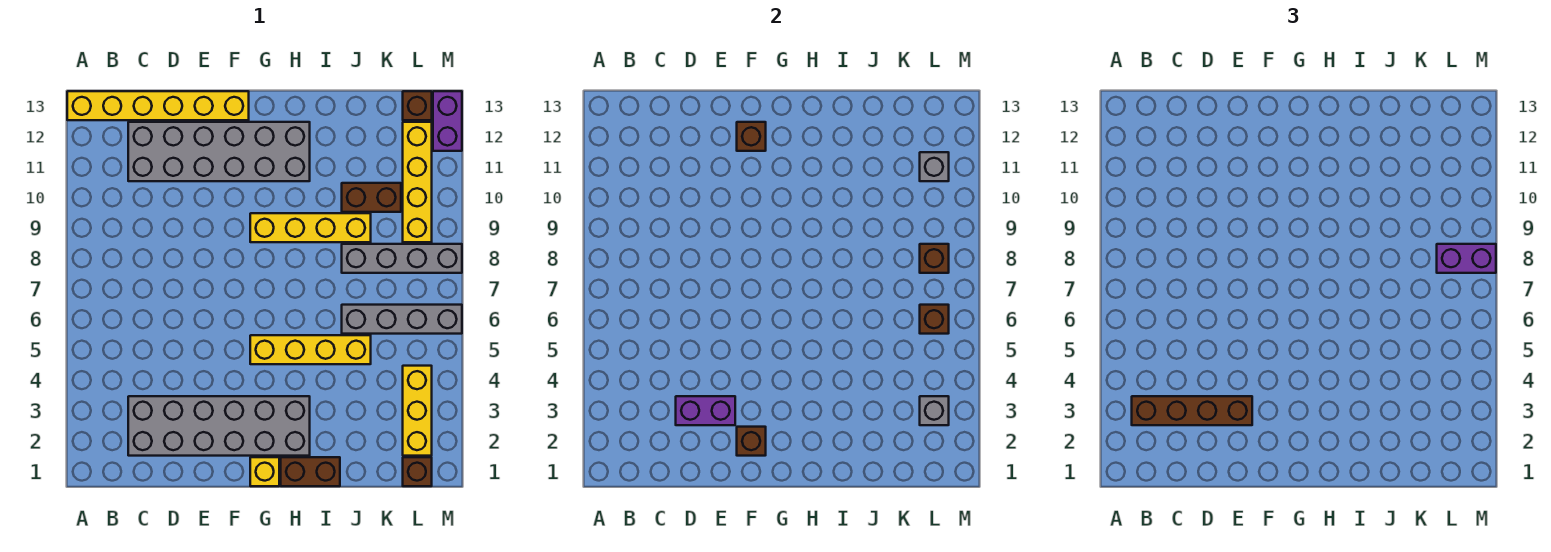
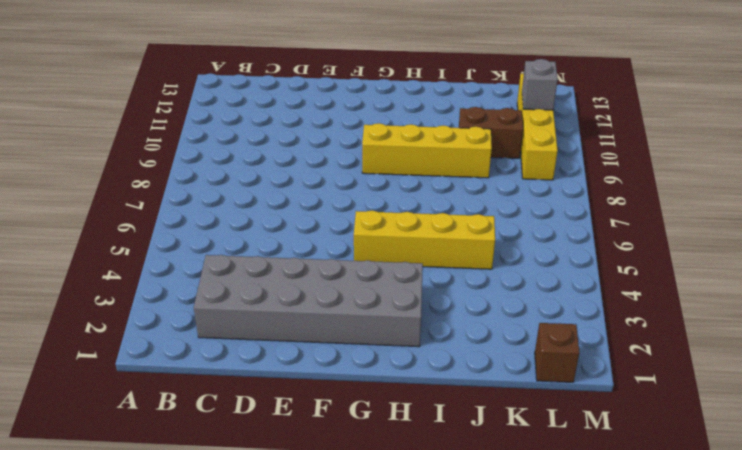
none -> yellow 1x6 brick [67,91,249,120]
none -> grey 2x6 brick [128,122,310,181]
none -> yellow 1x1 brick [250,457,279,486]

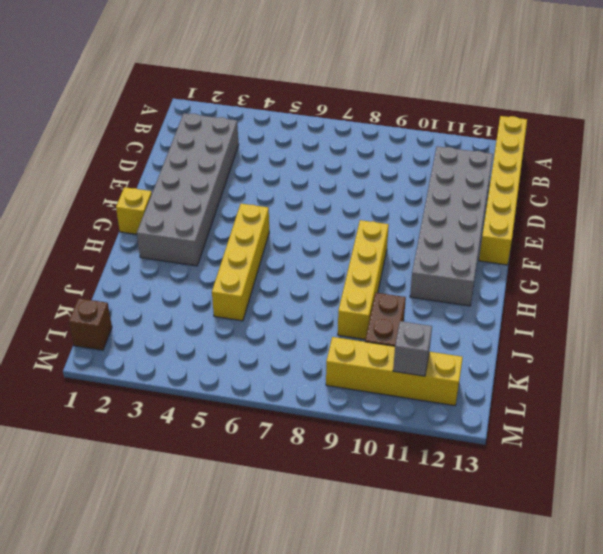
none -> brown 1x2 brick [281,457,340,486]
none -> grey 1x4 brick [342,305,462,334]
none -> grey 1x4 brick [342,244,462,273]

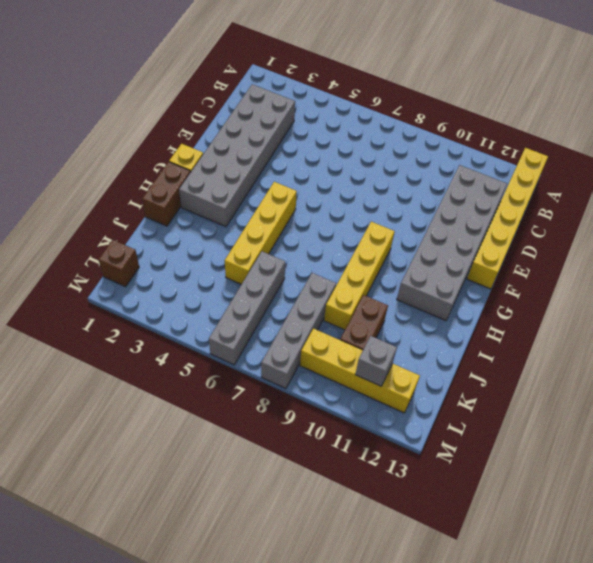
none -> yellow 1x3 brick [403,366,432,456]
none -> brown 1x1 brick [403,91,432,120]
none -> purple 1x2 brick [433,91,462,151]

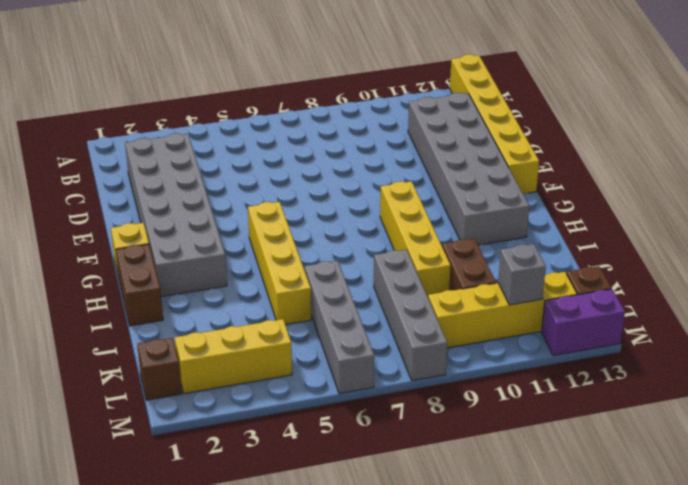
none -> purple 1x2 brick [676,396,735,425]
none -> brown 1x1 brick [737,427,766,456]
none -> brown 1x1 brick [737,122,766,151]

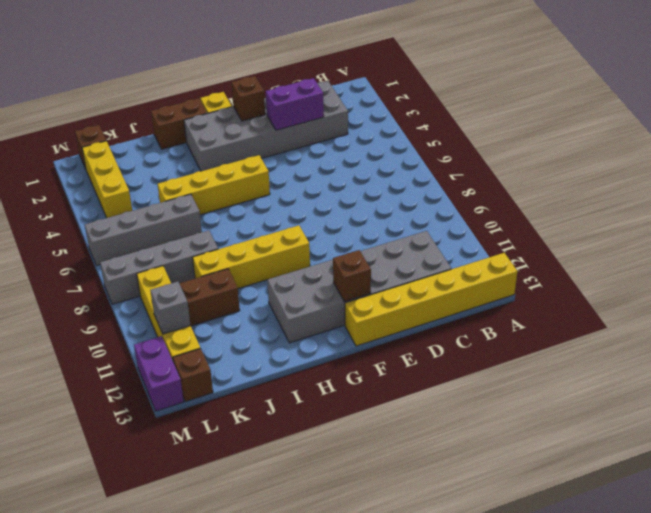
none -> grey 1x1 brick [920,396,949,425]
none -> brown 1x1 brick [920,305,949,334]
none -> brown 1x1 brick [920,244,949,273]

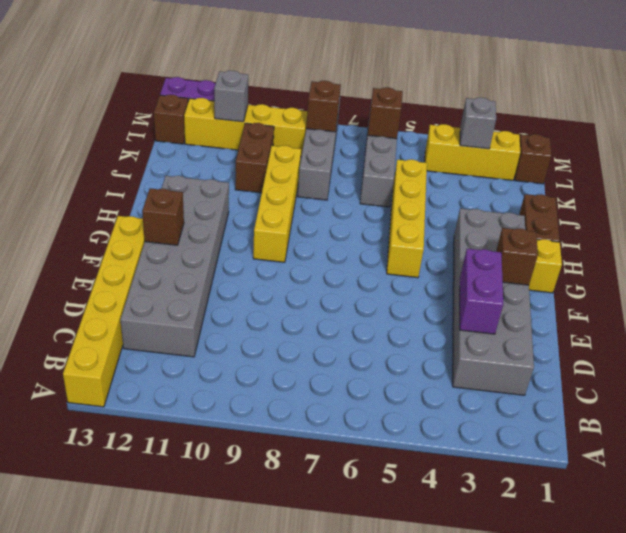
none -> brown 1x4 brick [1132,396,1252,425]
none -> purple 1x2 brick [1437,244,1496,273]

